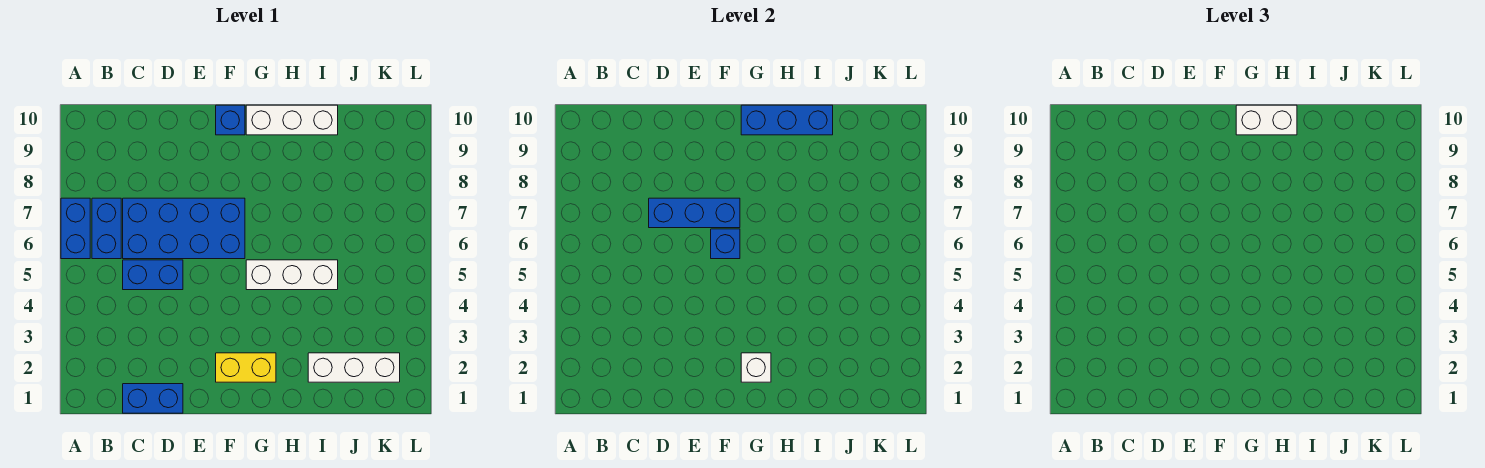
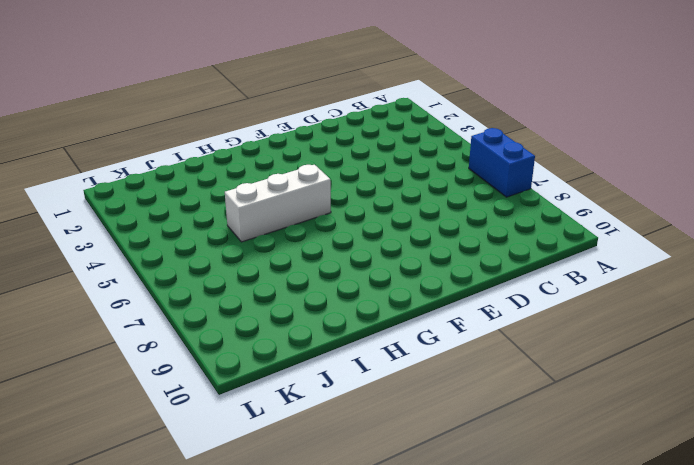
none -> blue 1x2 brick [92,198,121,259]
none -> blue 1x2 brick [123,384,183,413]
none -> blue 1x2 brick [123,260,183,290]

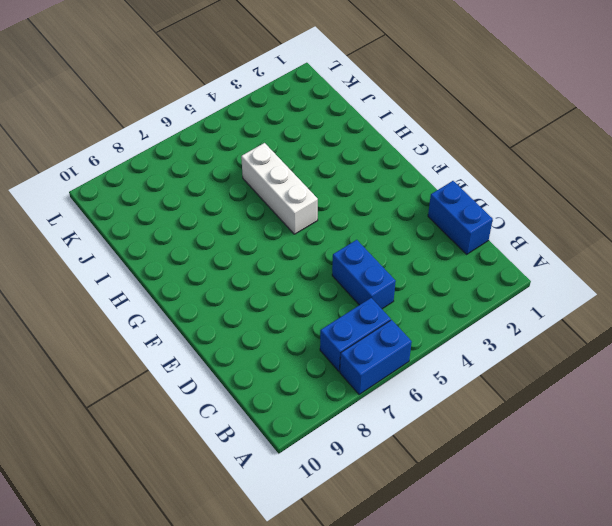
none -> blue 2x4 brick [123,198,245,259]
none -> yellow 1x2 brick [216,353,276,382]
none -> blue 1x1 brick [216,105,245,135]

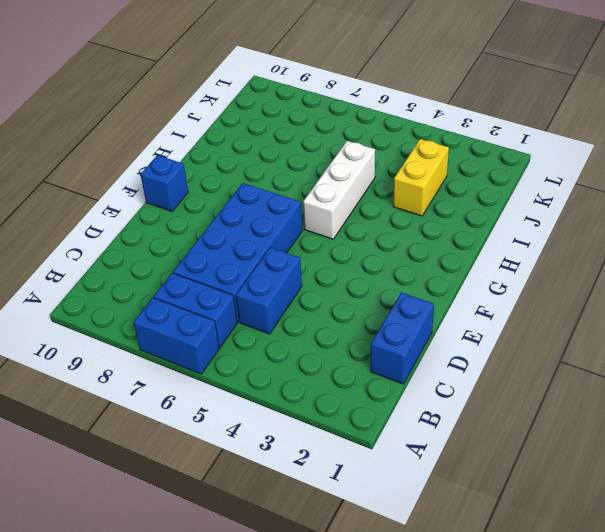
yellow 1x2 brick [393,139,449,216] -> yellow 1x2 brick moved to [216,353,276,382]
none -> white 1x3 brick [246,105,338,135]
none -> white 1x3 brick [308,353,400,382]
none -> blue 1x3 brick [649,198,740,228]

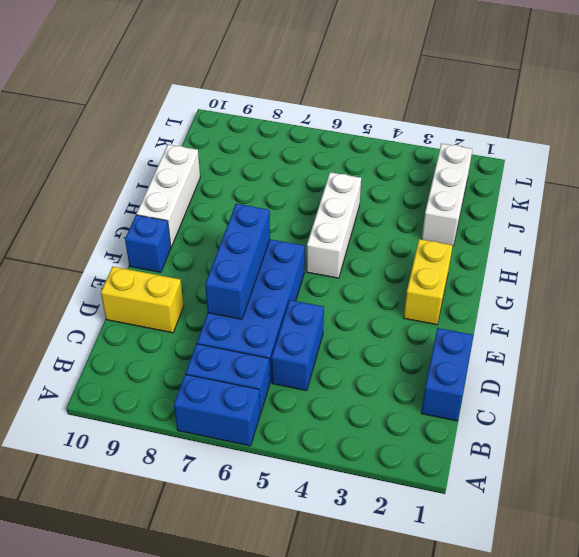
yellow 1x2 brick [101,267,184,333] -> none
none -> blue 1x1 brick [711,229,740,259]
none -> white 1x1 brick [741,353,771,382]
none -> blue 1x3 brick [741,105,833,135]

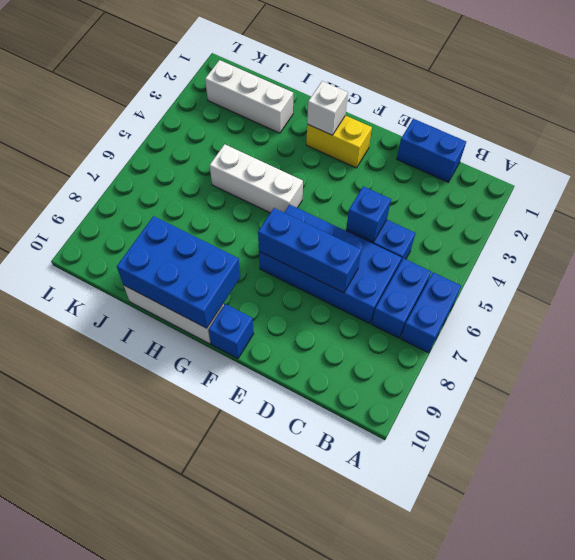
blue 1x1 brick [346,186,391,242] -> blue 1x1 brick moved to [711,229,740,259]
blue 2x3 brick [117,216,240,328] -> blue 1x3 brick [741,105,833,135]
none -> white 1x2 brick [1236,105,1297,135]

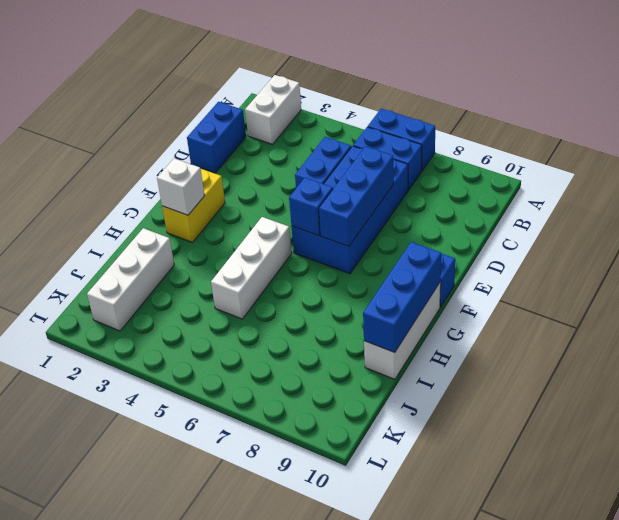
white 1x2 brick [245,75,301,144] -> white 1x2 brick moved to [1236,105,1297,135]

